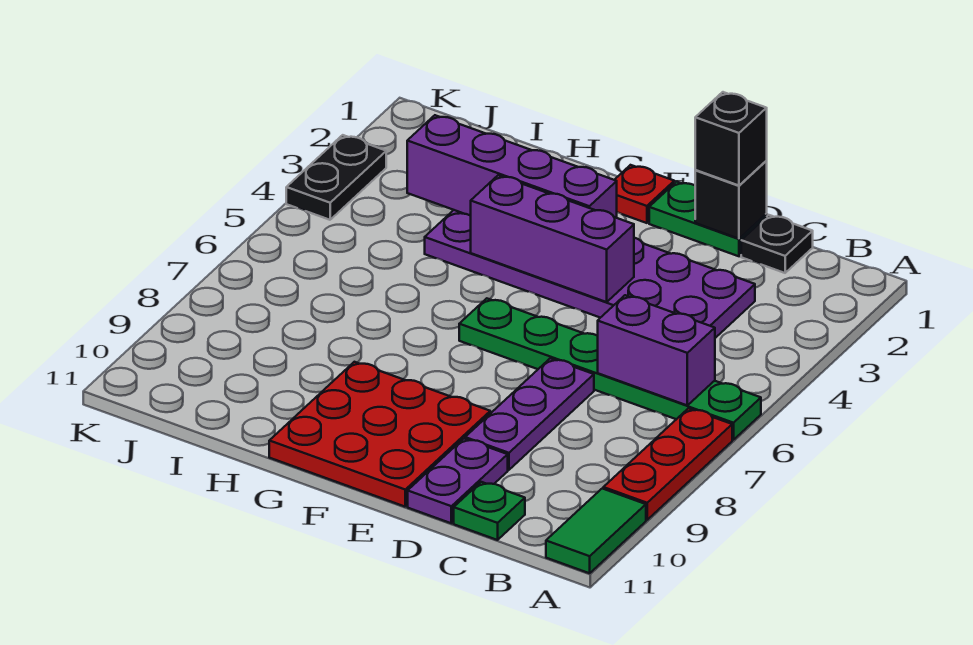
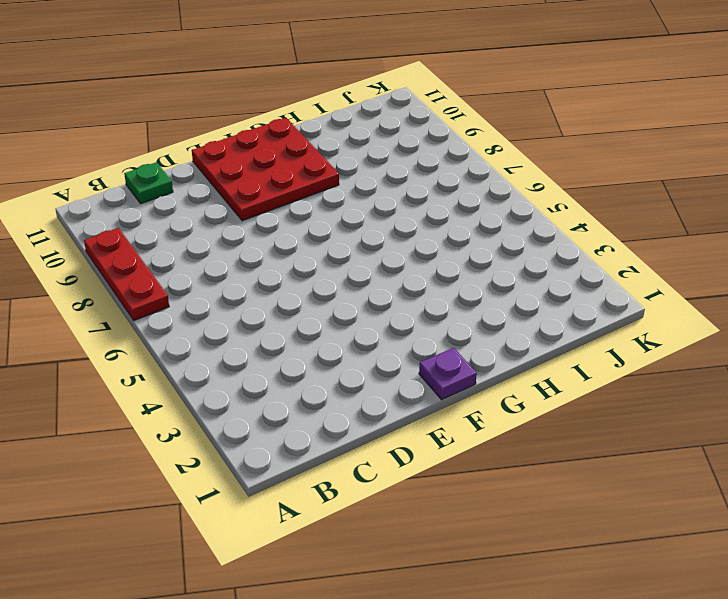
purple 1x1 plate [419,348,477,400] -> red 1x1 plate [615,165,674,223]
none -> green 1x6 plate [459,298,761,440]
none -> green 1x2 tile [546,489,646,573]
none -> black 1x1 plate [741,215,813,273]

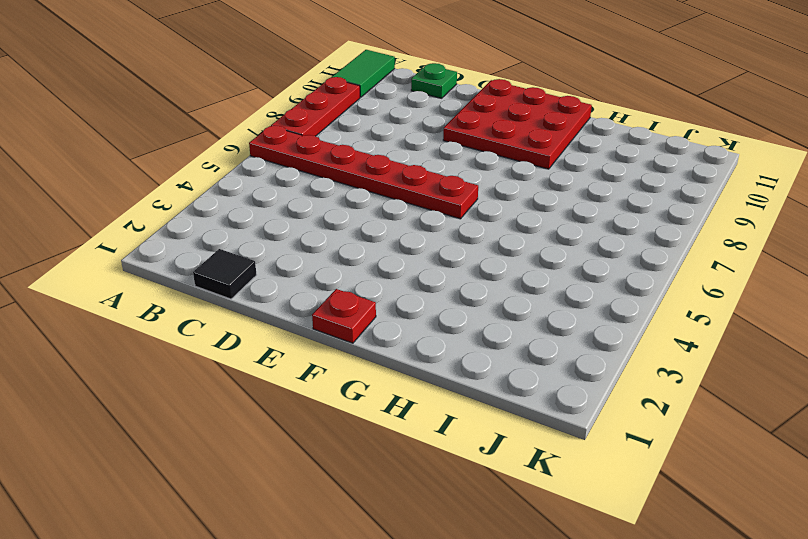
red 1x6 plate [249,126,478,219] -> green 1x6 plate [459,298,761,440]
black 1x1 tile [193,249,257,299] -> black 1x1 plate [741,215,813,273]
none -> purple 2x6 plate [425,210,755,338]
none -> green 1x2 plate [649,182,767,256]
none -> purple 1x3 plate [465,358,594,470]

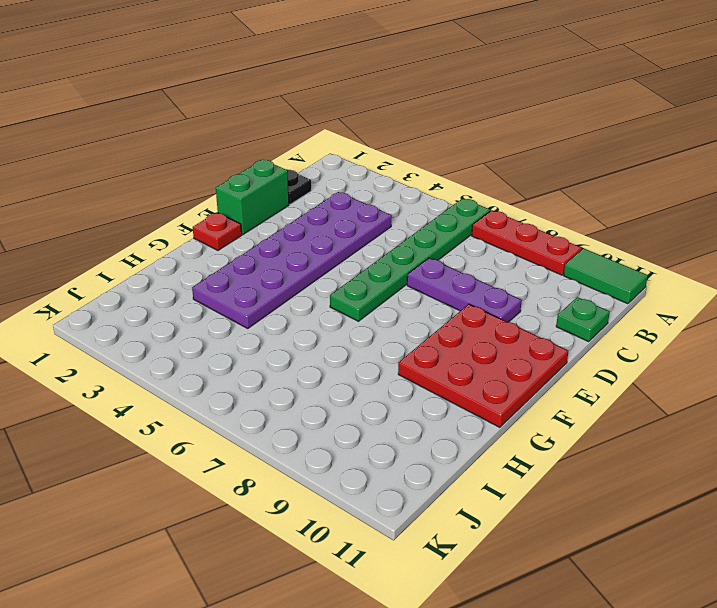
green 1x2 brick [216,160,289,235] -> green 1x2 plate [649,182,767,256]
none -> purple 1x2 plate [408,439,508,523]
none -> black 1x2 plate [286,135,386,220]
none -> purple 1x2 brick [598,295,715,405]

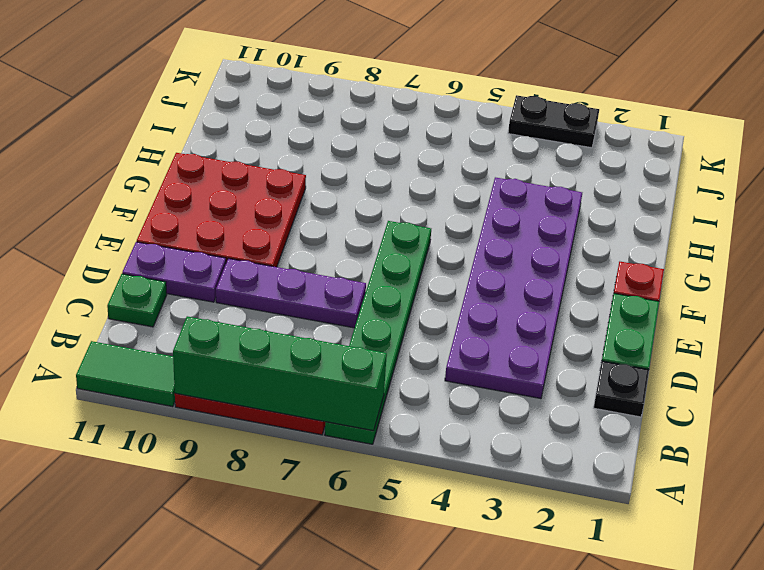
green 1x4 brick [173,316,387,431] -> none
none -> purple 1x2 brick [598,295,715,405]
none -> black 1x1 brick [695,161,767,239]
none -> purple 1x3 brick [471,175,634,302]

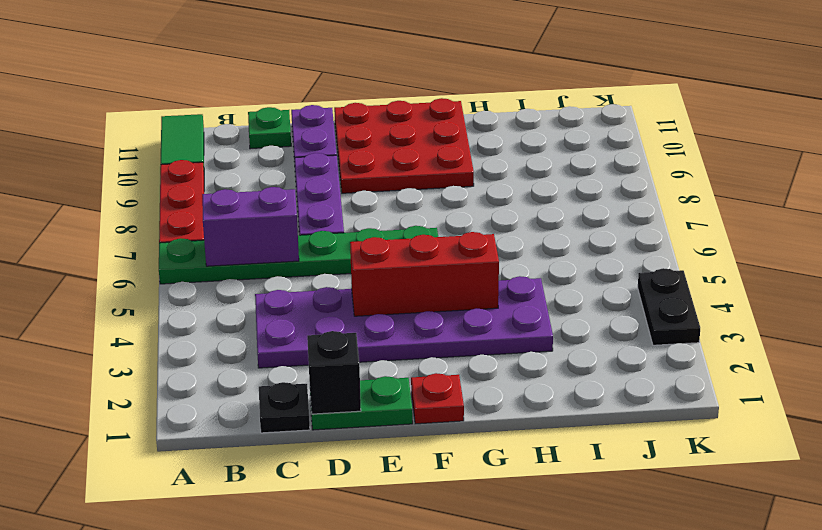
red 1x3 brick [350,232,499,316] -> purple 1x3 brick [471,175,634,302]
none -> purple 1x4 brick [407,115,617,218]
none -> black 1x1 brick [695,92,767,186]

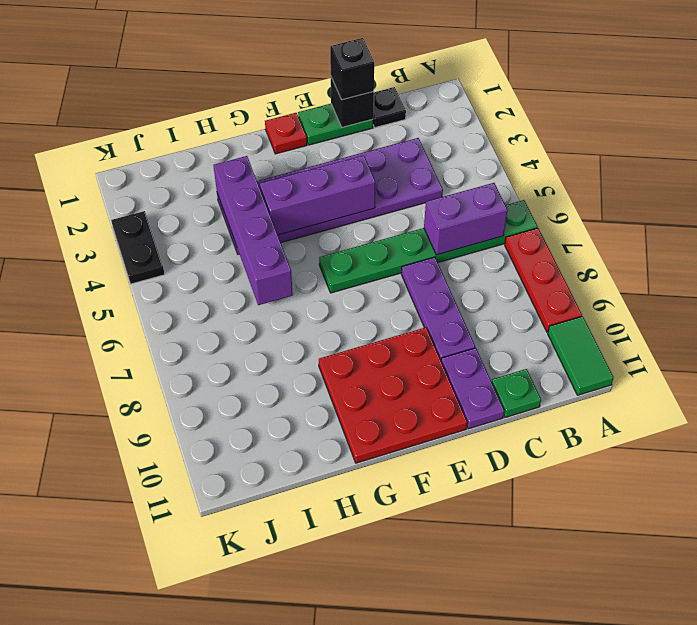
purple 1x4 brick [213,156,293,305] -> purple 1x4 brick turned to [407,115,617,218]

